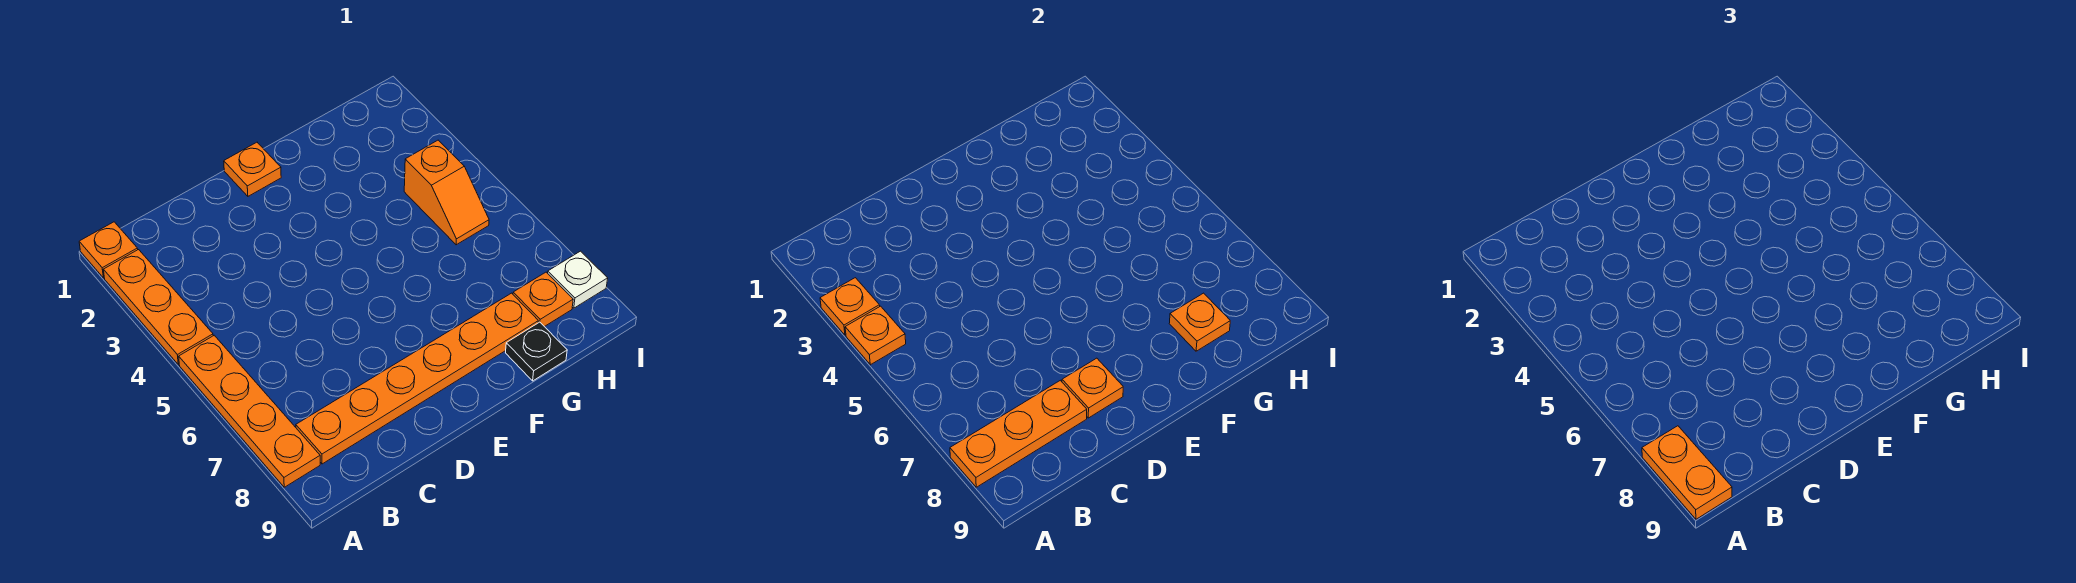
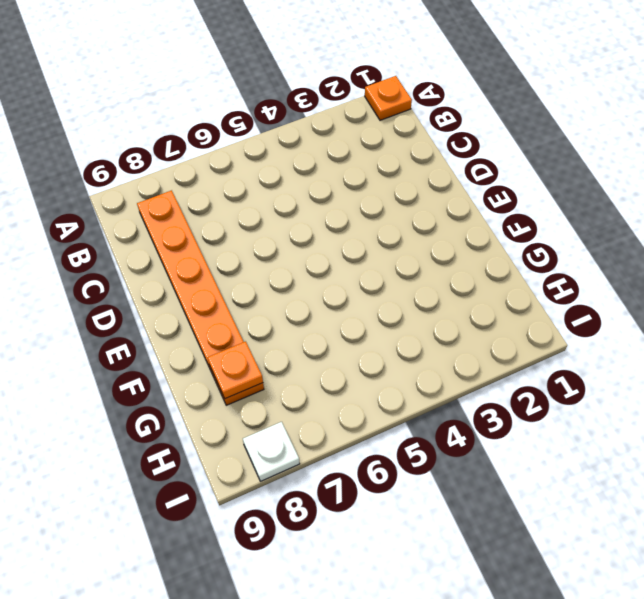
none -> orange 1x3 plate [104,250,213,365]
none -> orange 1x4 plate [179,335,320,487]
none -> orange 1x1 plate [224,142,281,196]

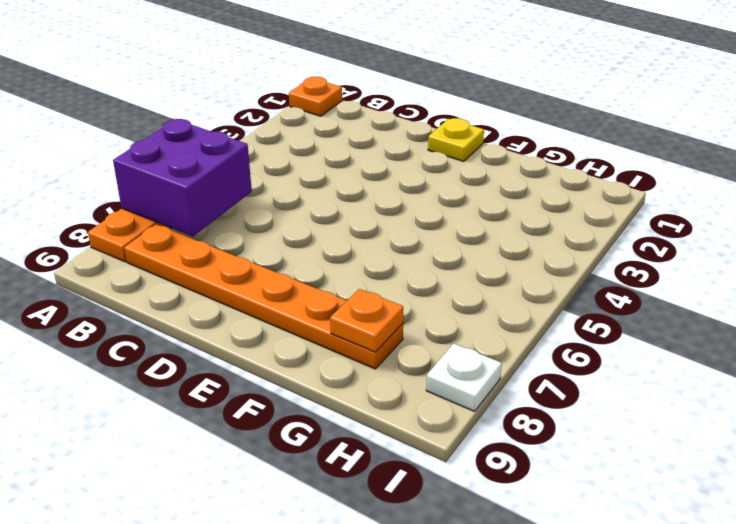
purple 2x2 brick [113,119,252,236] -> none
yellow 1x1 plate [428,118,484,162] -> orange 1x1 plate [224,142,281,196]
none -> orange 1x3 plate [104,250,213,365]
none -> black 1x1 plate [506,322,567,381]
none -> orange 1x2 slope [404,140,489,245]

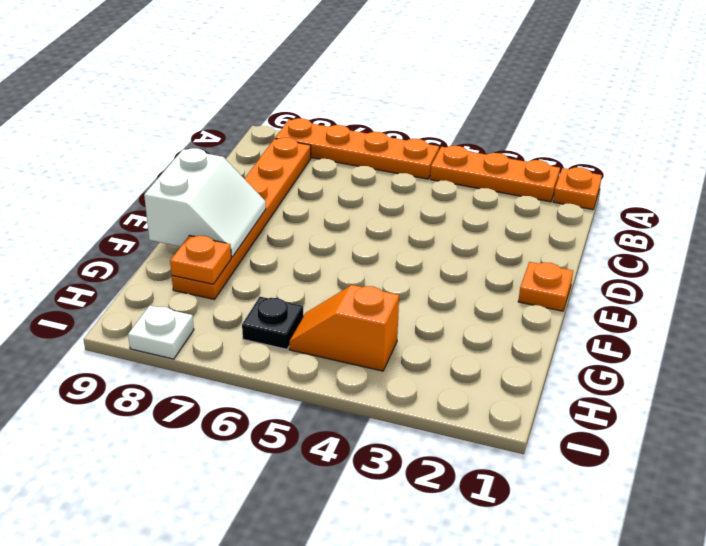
white 2x2 slope [144,148,266,257] -> none
black 1x1 plate [242,297,304,349] -> black 1x1 plate moved to [506,322,567,381]
none -> orange 1x1 plate [513,272,573,327]
none -> orange 1x1 plate [820,278,880,335]
none -> orange 1x1 plate [845,306,906,365]

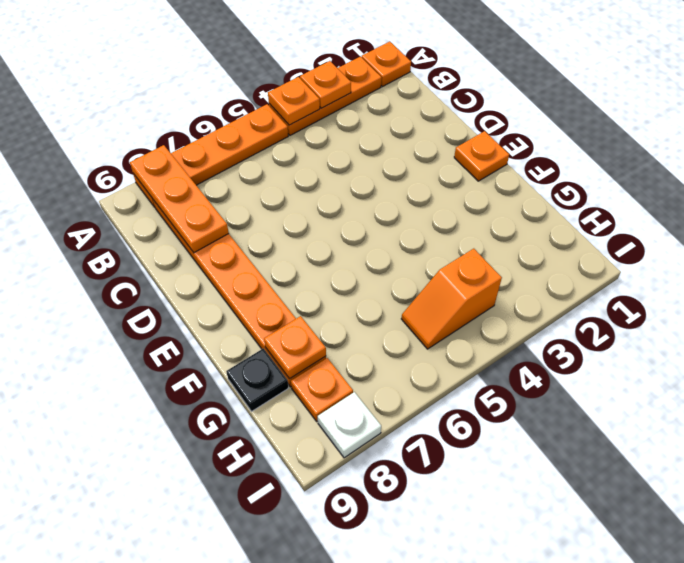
none -> orange 1x1 plate [1062,358,1123,418]
none -> orange 1x2 plate [1642,426,1732,519]

